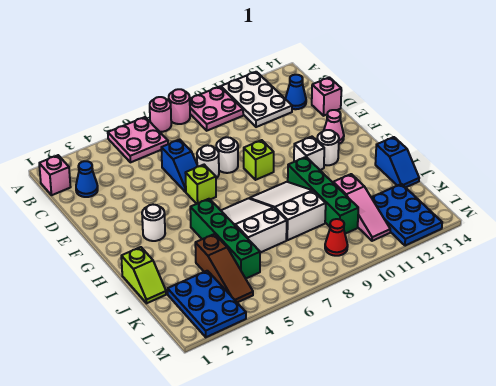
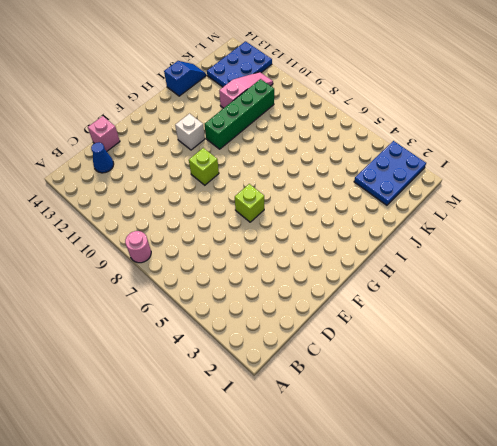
none -> pink 2x2 plate [108,117,168,162]
none -> pink 1x1 round brick [150,97,171,132]
none -> pink 2x2 plate [190,87,243,131]

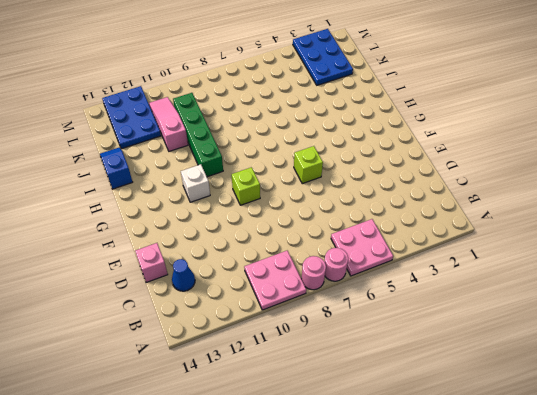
none -> white 2x3 plate [221,72,292,127]
none -> pink 1x1 brick [39,155,70,195]
none -> blue 1x1 cone [76,161,98,197]

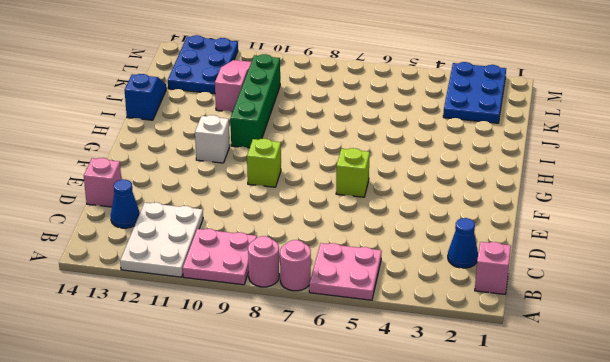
none -> blue 1x2 slope [161,140,198,192]
none -> white 1x1 round brick [197,145,219,178]
none -> white 1x1 round brick [216,137,238,173]

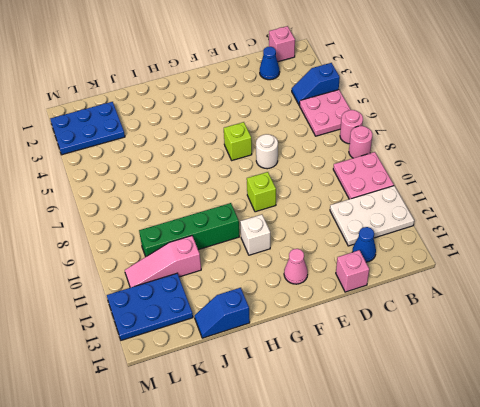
blue 1x2 slope [292,63,340,106] -> blue 1x2 slope moved to [161,140,198,192]
none -> white 1x1 round brick [216,137,238,173]
none -> white 1x1 round brick [142,205,165,241]
none -> white 1x1 round brick [317,130,339,165]

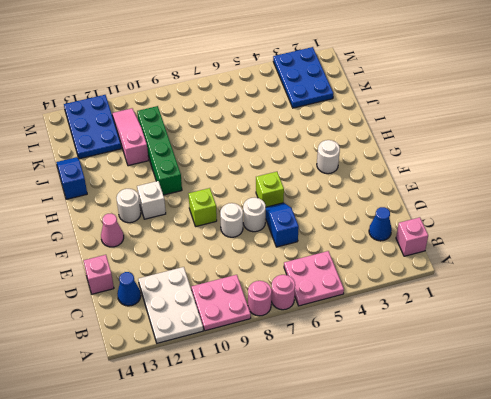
none -> green 1x4 brick [190,199,260,279]
none -> white 2x3 slope [221,198,287,253]
none -> white 2x3 slope [249,182,326,240]

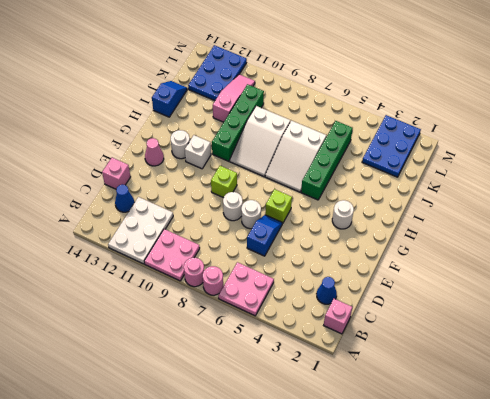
none -> lime 1x2 slope [121,247,166,303]
none -> brown 1x3 slope [195,234,253,303]
none -> red 1x1 cone [325,219,348,256]

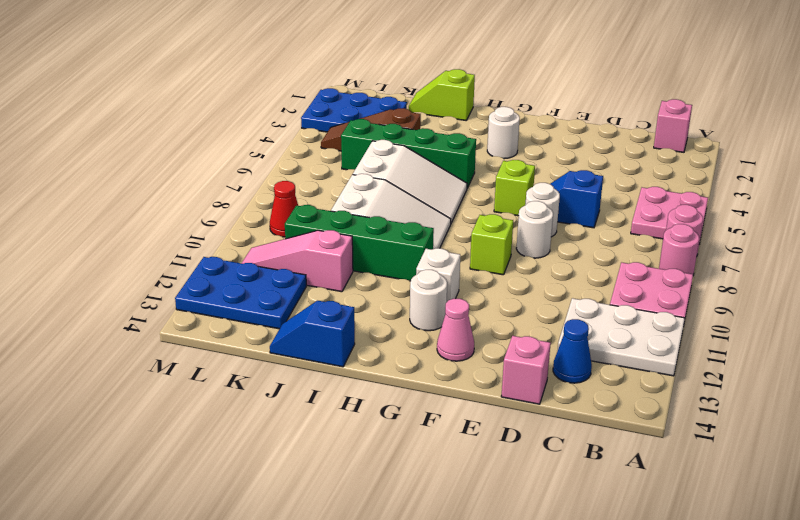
none -> blue 1x1 cone [76,161,98,197]

